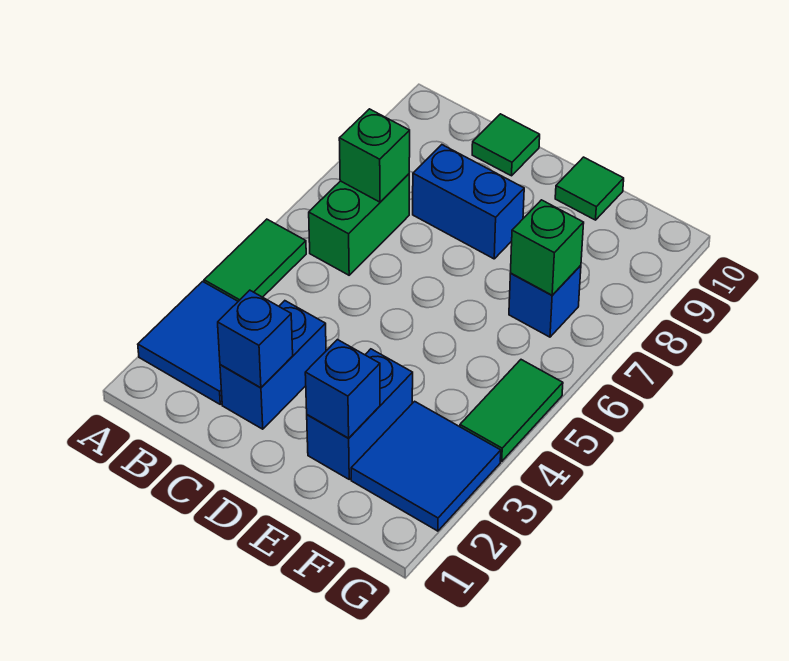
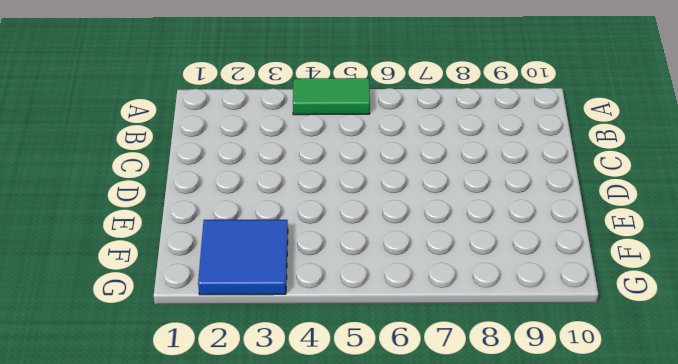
none -> blue 2x2 tile [138,281,238,404]
none -> green 1x2 brick [309,174,409,275]
none -> blue 1x2 brick [220,301,326,429]

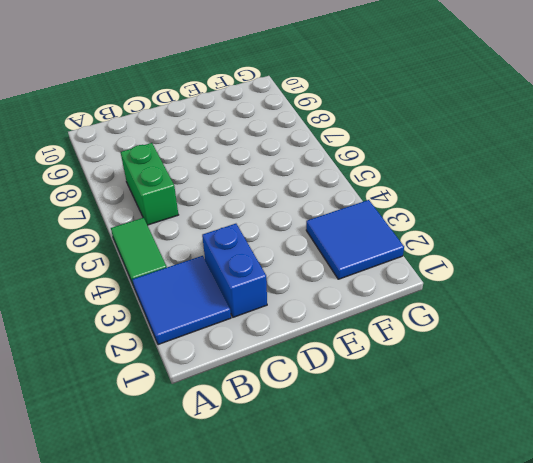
none -> blue 1x2 brick [413,145,524,259]
none -> green 1x1 tile [472,114,540,176]
none -> blue 1x2 brick [307,349,413,479]

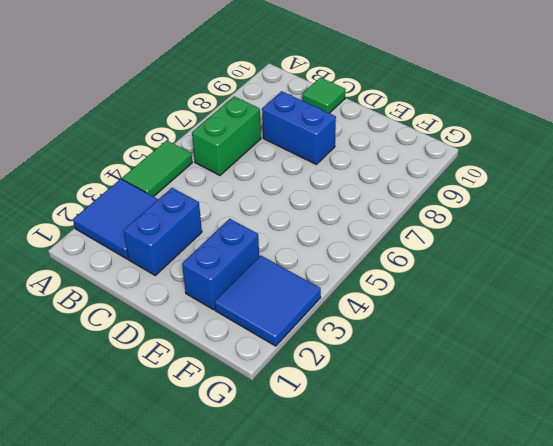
none -> green 1x1 tile [555,157,624,220]
none -> blue 1x1 brick [509,265,581,337]
none -> green 1x2 tile [460,360,563,461]

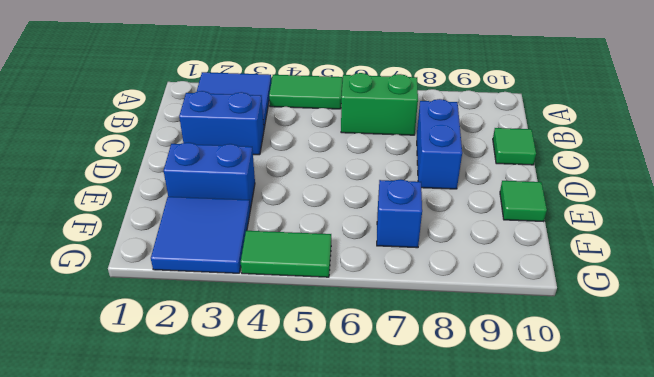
none -> green 1x1 brick [339,109,410,202]
none -> blue 1x1 brick [218,290,293,388]
none -> blue 1x1 brick [305,340,380,438]

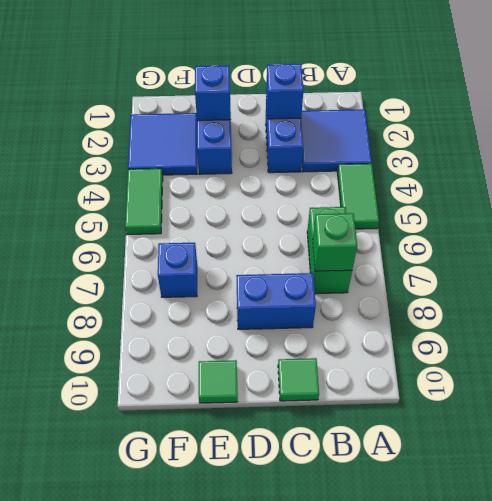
none -> green 1x1 brick [511,200,584,295]

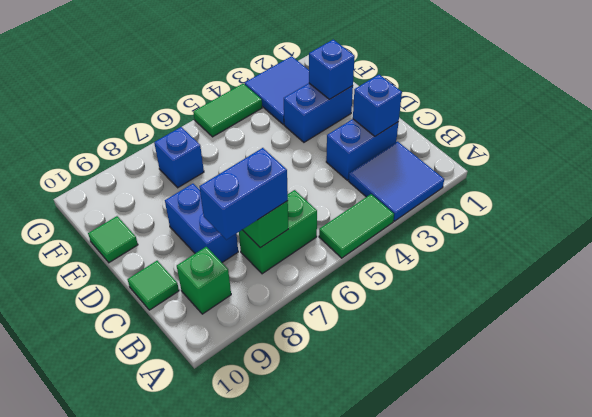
blue 1x2 brick [199,148,288,240] -> none
green 1x1 brick [177,247,231,314] -> green 1x1 brick moved to [511,200,584,295]

